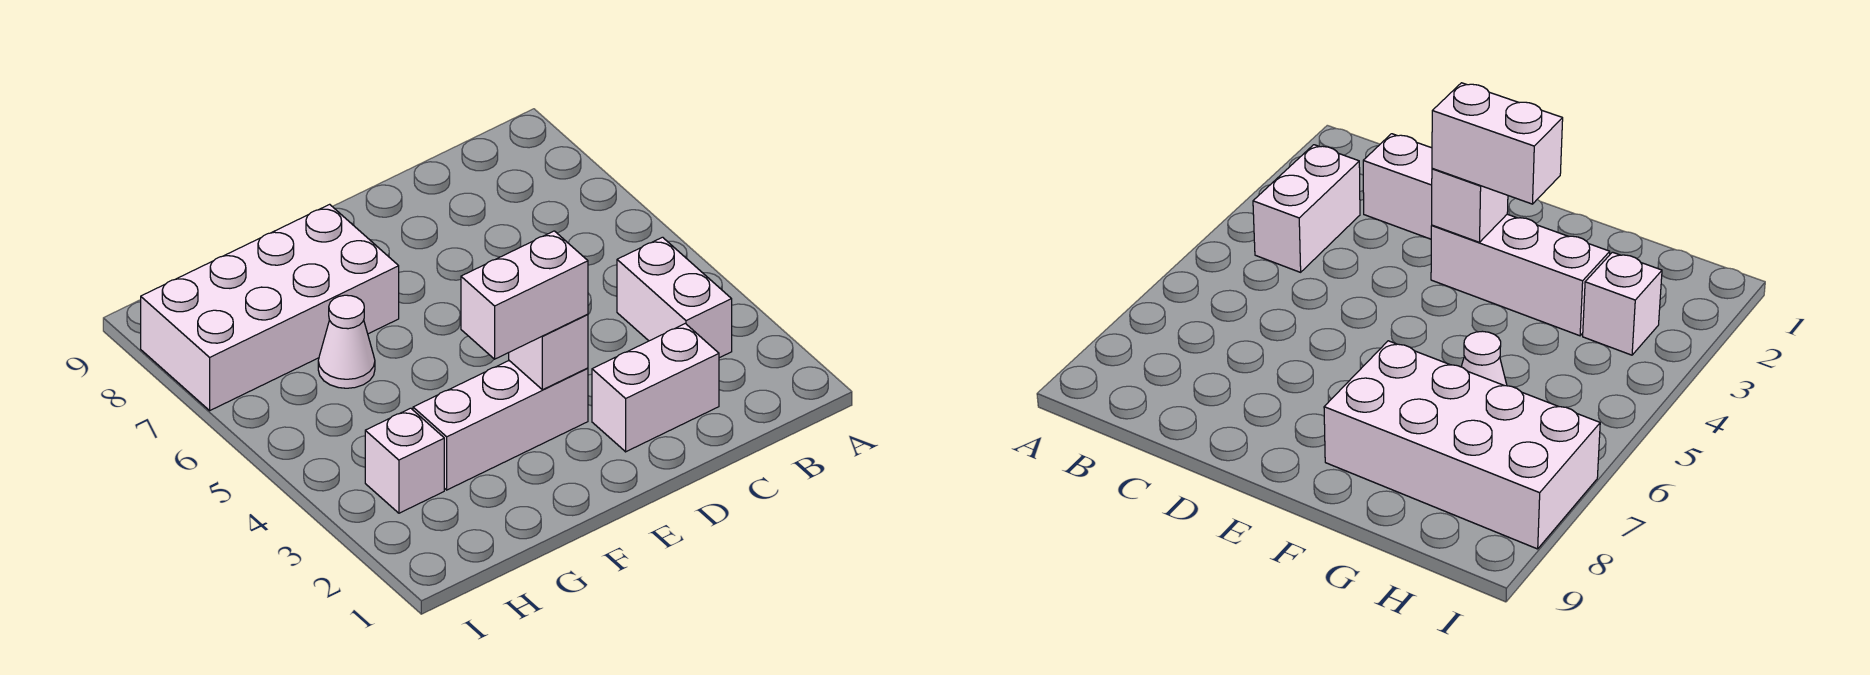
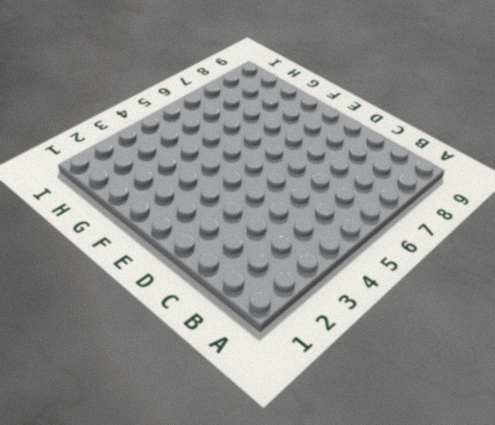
none -> white 1x2 brick [617,237,732,358]
none -> white 1x2 brick [592,323,719,452]

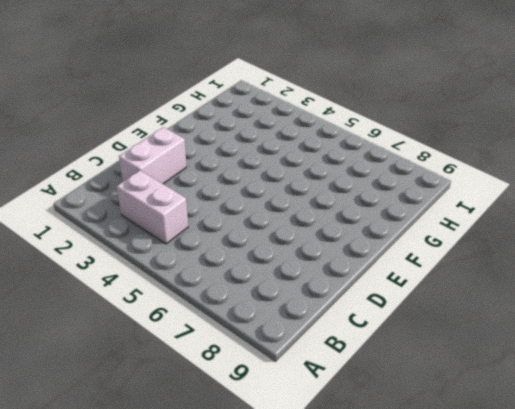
none -> white 1x3 brick [413,361,588,490]
none -> white 2x4 brick [141,204,399,410]

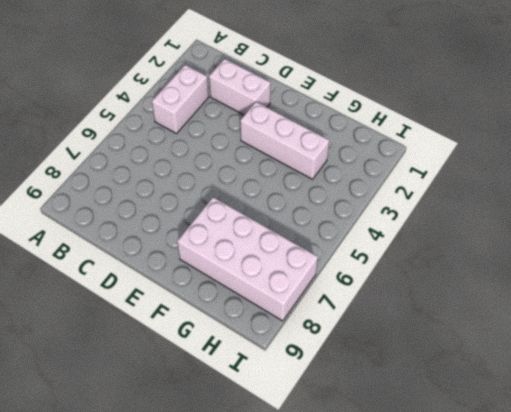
none -> white 1x1 cone [318,295,375,388]
none -> white 1x1 brick [365,408,444,513]

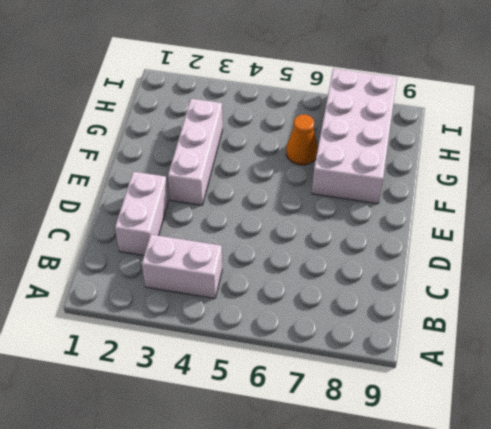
orange 1x1 cone [286,114,318,165] -> white 1x1 cone [318,295,375,388]
none -> white 1x1 brick [365,408,444,513]
none -> white 1x1 brick [509,314,588,390]

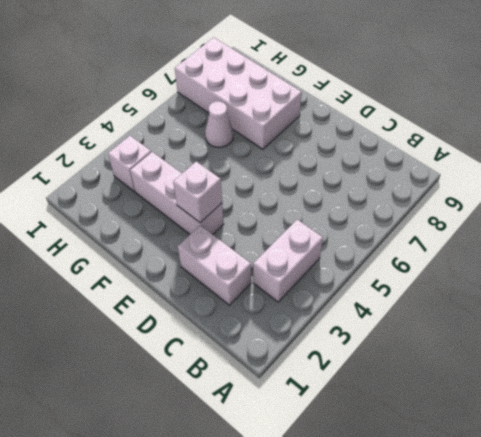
none -> white 1x2 brick [461,231,588,359]

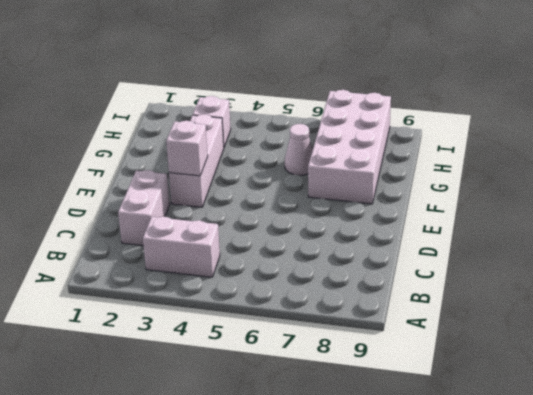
none -> white 1x2 brick [461,231,588,359]

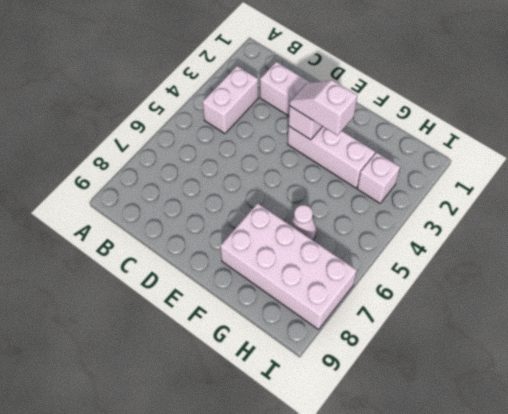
white 1x2 slope [289,80,357,135] -> white 1x2 brick [461,231,588,359]

